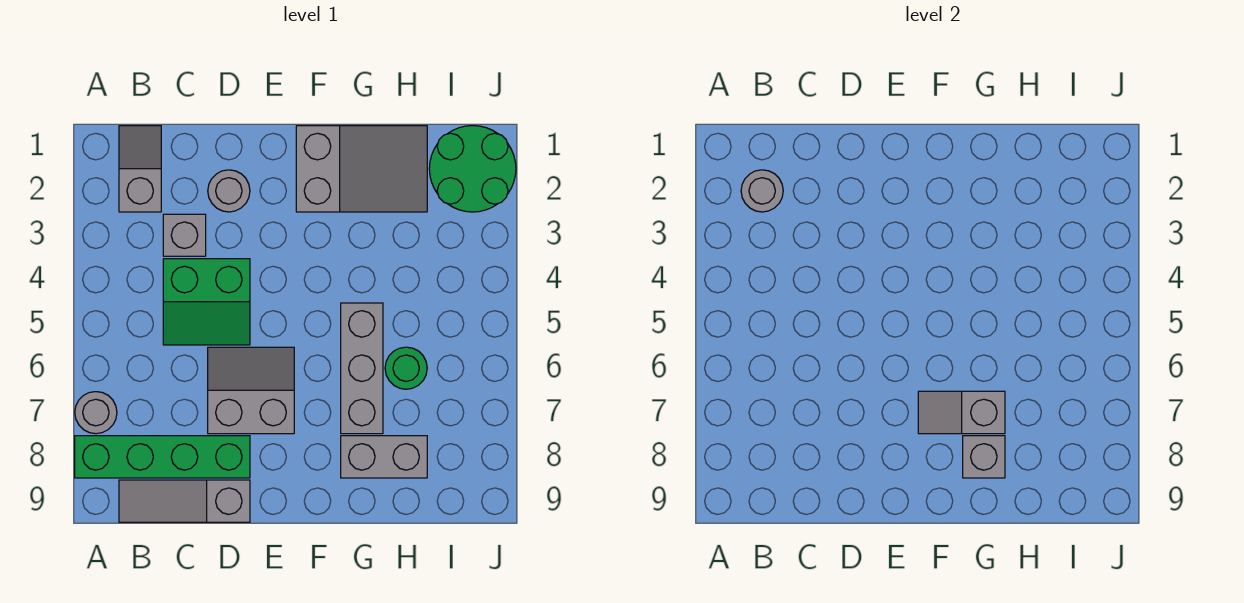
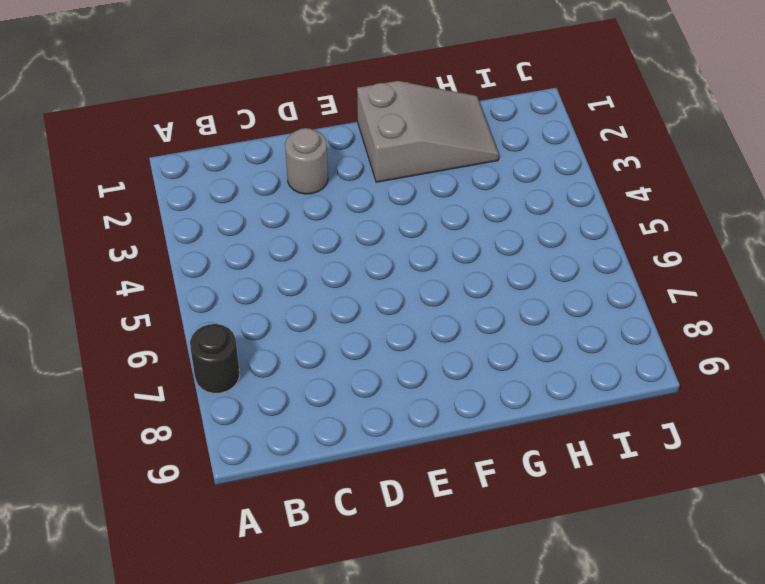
black 1x1 round brick [190,324,240,393] -> grey 1x1 round brick [75,392,117,434]
none -> green 1x4 brick [75,436,250,478]
none -> grey 1x2 slope [119,126,161,212]
none -> grey 1x3 slope [119,480,250,522]

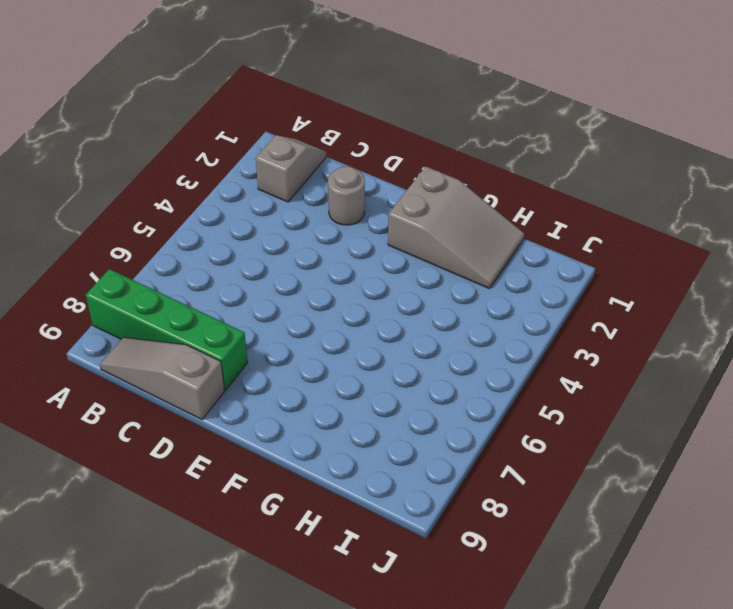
none -> grey 1x1 round brick [75,392,117,434]
none -> grey 1x1 brick [163,214,206,256]
none -> green 2x2 slope [163,259,250,345]

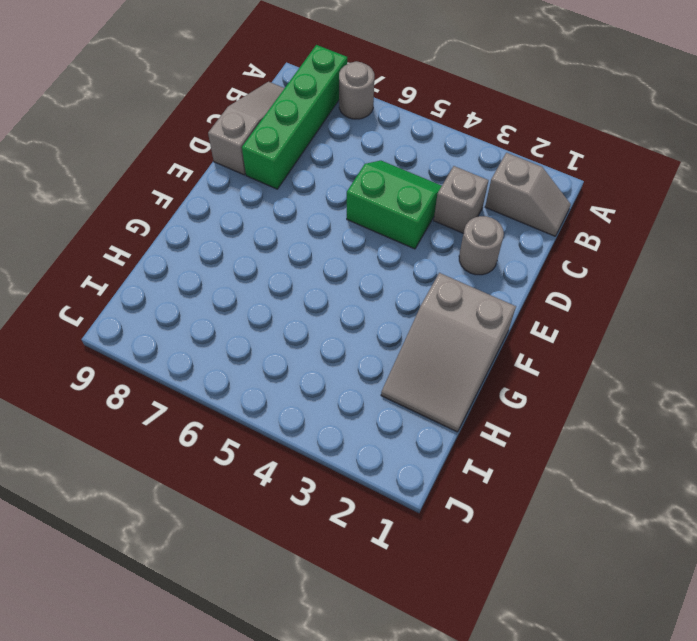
green 2x2 slope [347,161,442,249] -> green 2x2 slope turned to [163,259,250,345]
none -> grey 2x2 slope [208,347,294,434]
none -> grey 1x3 brick [341,303,383,434]
none -> grey 1x2 brick [341,436,427,478]

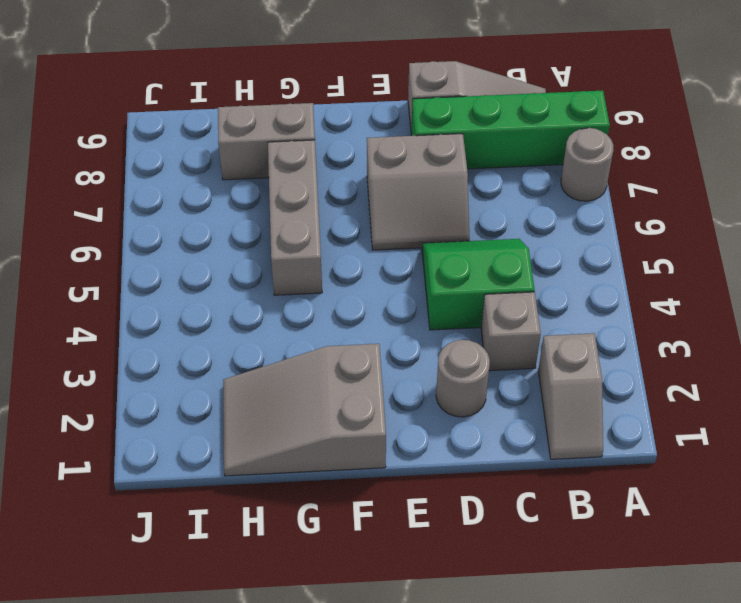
none -> green 1x1 round brick [385,347,427,389]
none -> green 2x2 round brick [429,126,516,212]
none -> grey 1x1 round brick [741,170,783,212]

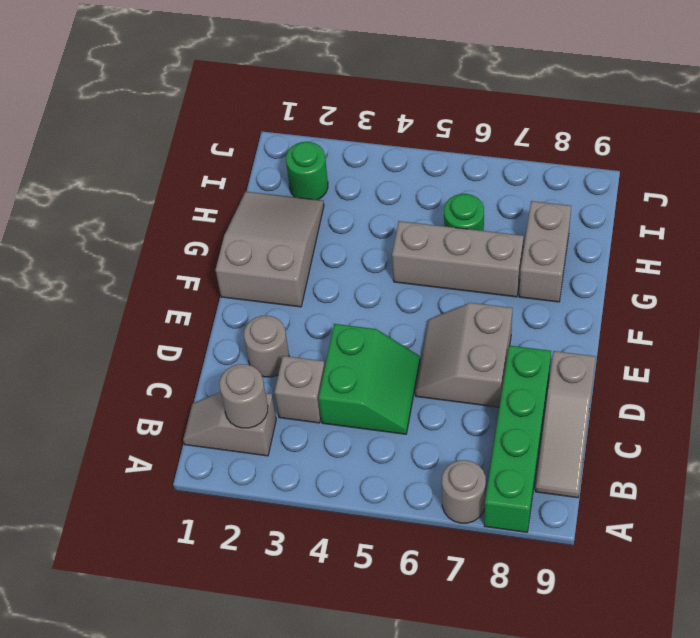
green 1x1 round brick [286,142,328,200] -> green 2x2 round brick [429,126,516,212]
none -> grey 1x2 slope [918,391,1005,434]
none -> grey 1x1 brick [963,436,1005,478]

